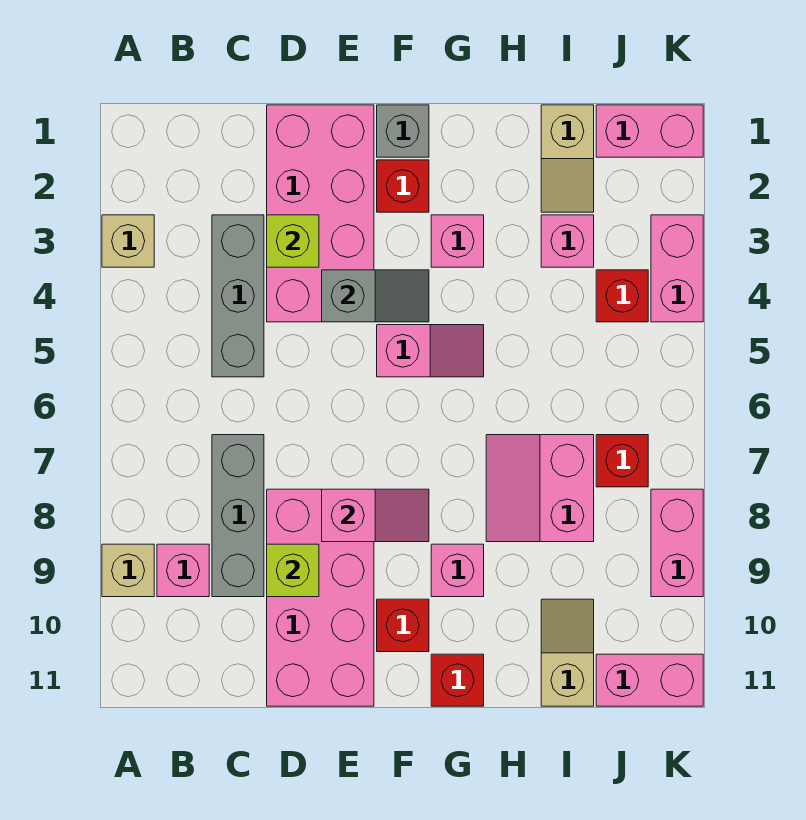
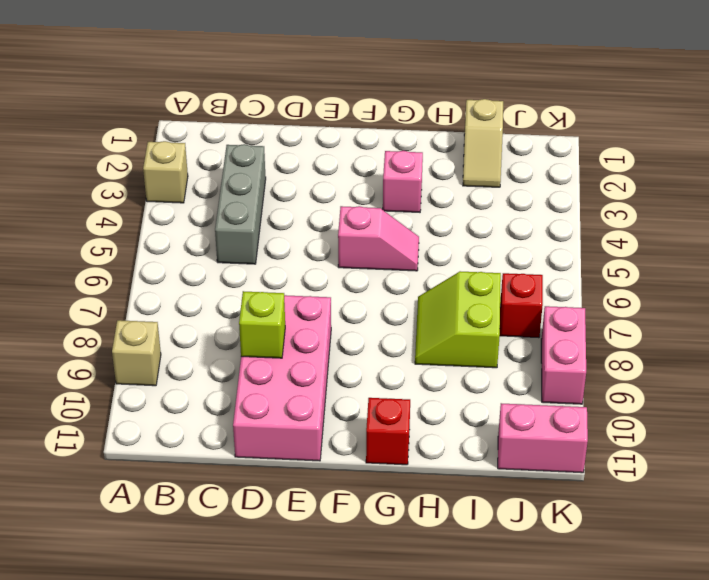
lime 2x2 slope [415,271,501,368] -> pink 2x2 slope [486,435,594,542]
none -> pink 1x1 brick [157,544,209,597]
none -> grey 1x3 brick [212,435,264,597]
none -> pink 2x4 brick [267,105,374,322]

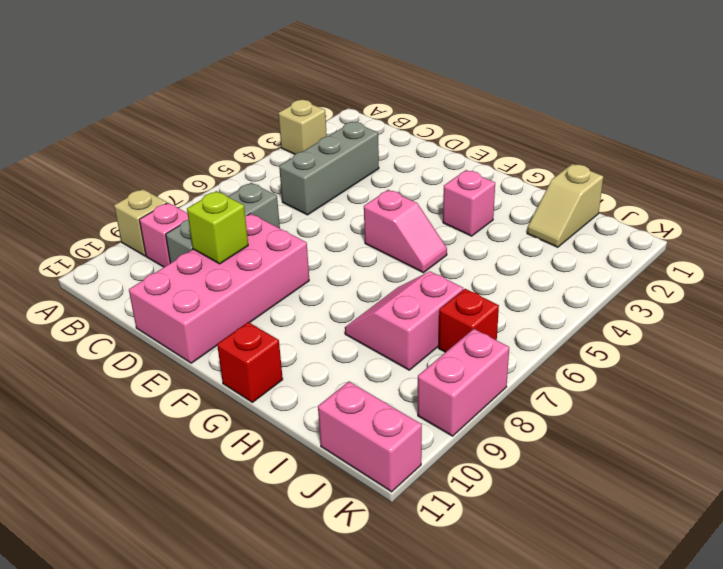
none -> pink 2x4 brick [267,105,374,322]
none -> grey 1x1 brick [377,105,429,157]
none -> red 1x1 brick [377,160,429,212]

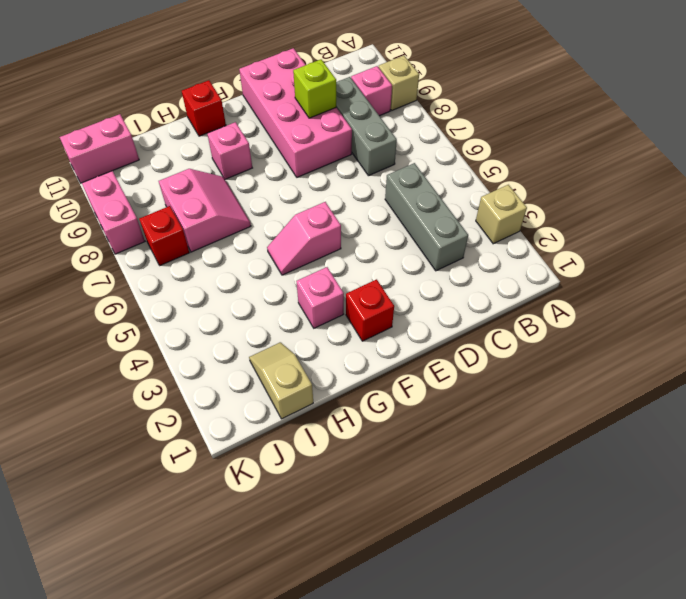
none -> pink 2x4 brick [267,105,374,322]
none -> grey 1x1 brick [377,105,429,157]
none -> red 1x1 brick [377,599,429,652]

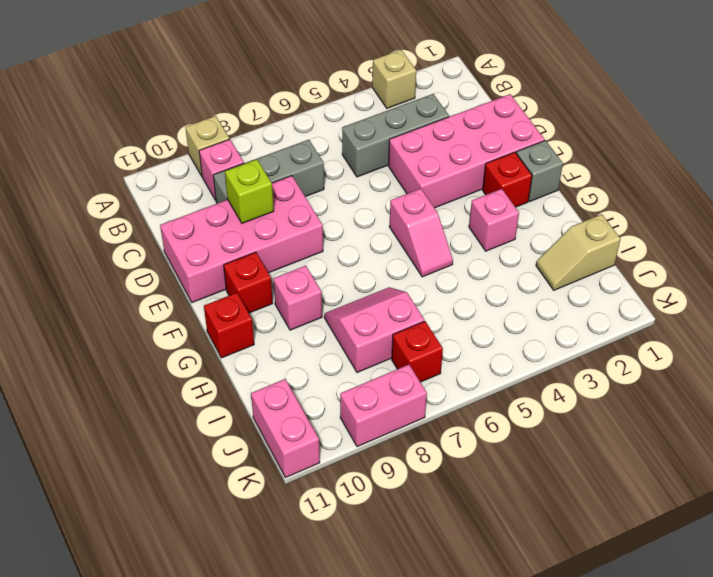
none -> pink 1x1 brick [541,215,594,267]
none -> tan 1x2 slope [541,599,594,706]
none -> pink 1x2 brick [596,105,703,157]

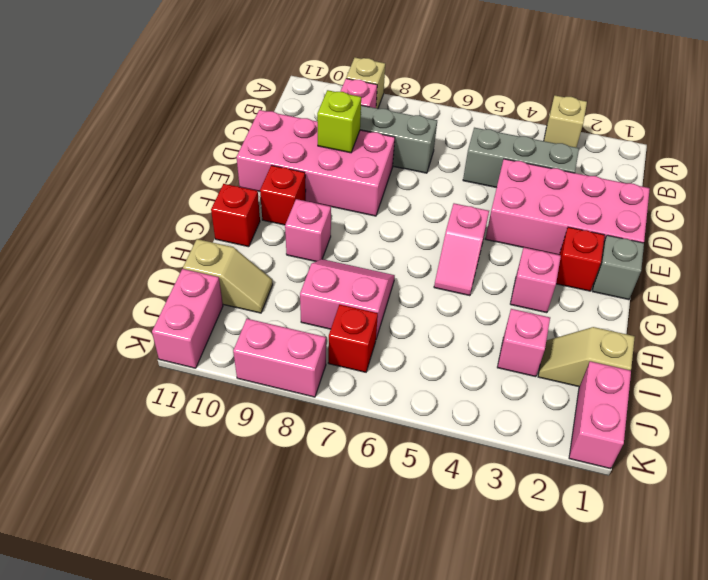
none -> red 1x1 brick [596,270,648,322]
none -> pink 1x2 brick [651,215,703,322]
none -> lime 1x1 brick [267,215,319,267]

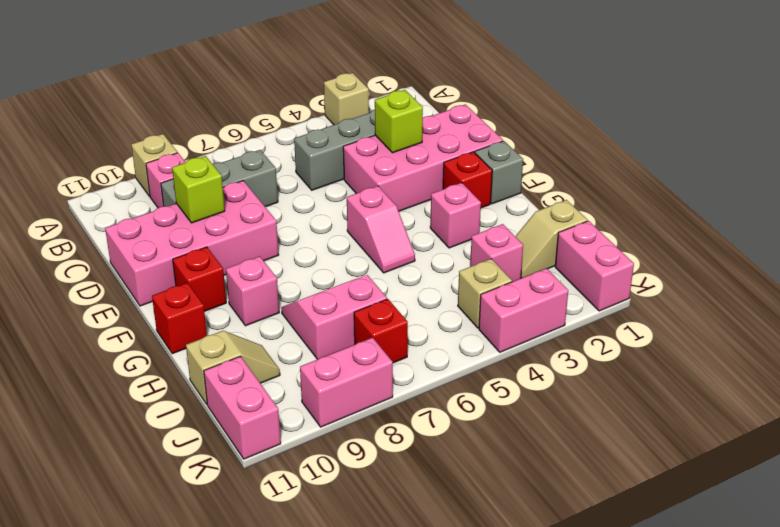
tan 1x1 brick [458,259,512,328] -> red 1x1 brick [596,270,648,322]
none -> grey 1x2 slope [322,270,429,322]
none -> pink 1x2 slope [322,489,429,542]

